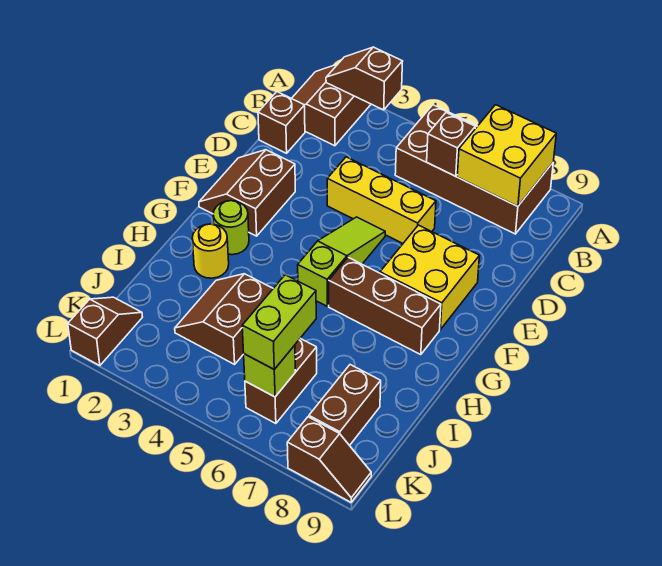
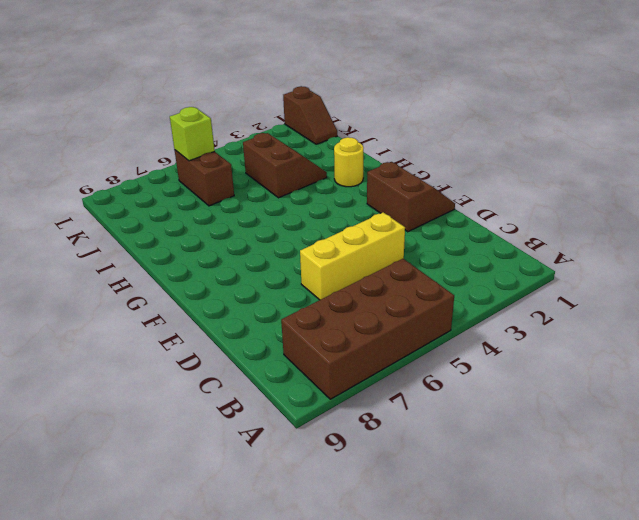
none -> brown 2x2 slope [292,64,371,146]
none -> brown 1x1 brick [258,92,305,153]
none -> lime 1x3 slope [298,217,385,306]

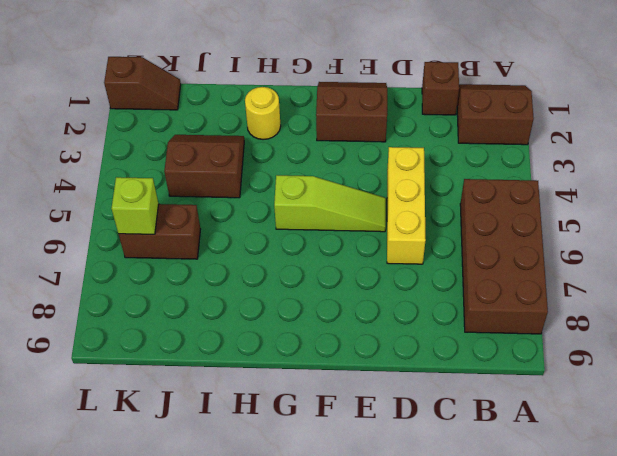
none -> yellow 2x2 brick [380,225,479,330]
none -> lime 1x1 round brick [213,201,249,255]
none -> brown 1x3 brick [329,257,441,355]

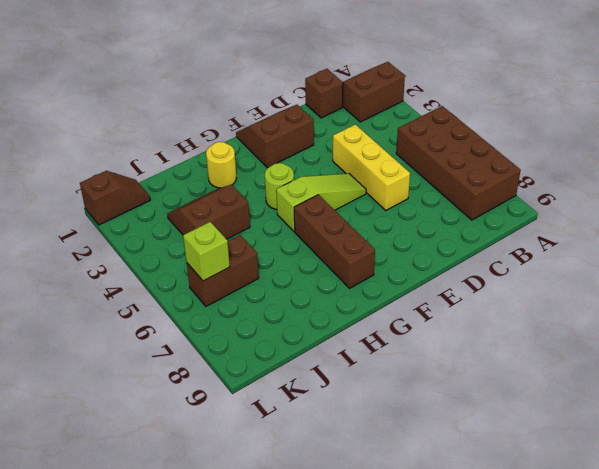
lime 1x1 round brick [265,163,294,209] -> lime 1x1 round brick moved to [213,201,249,255]
none -> yellow 2x2 brick [380,225,479,330]
none -> brown 1x2 brick [309,365,381,445]
none -> brown 1x2 slope [287,417,371,502]

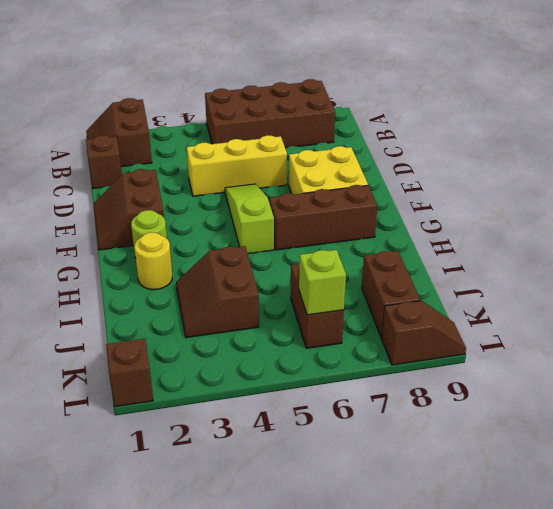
none -> brown 1x2 slope [326,47,403,110]
none -> yellow 2x2 brick [457,105,556,206]
none -> brown 1x1 brick [427,113,475,176]

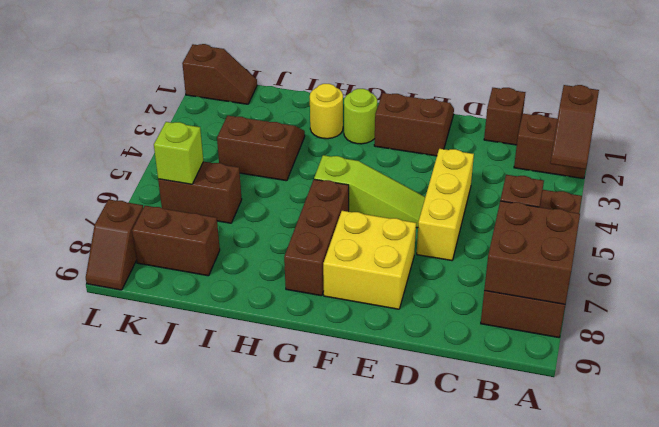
brown 1x2 slope [550,85,599,169] -> brown 1x2 slope turned to [326,47,403,110]
brown 2x2 brick [484,201,580,304] -> yellow 2x2 brick [457,105,556,206]
none -> lime 1x2 brick [242,275,316,369]

